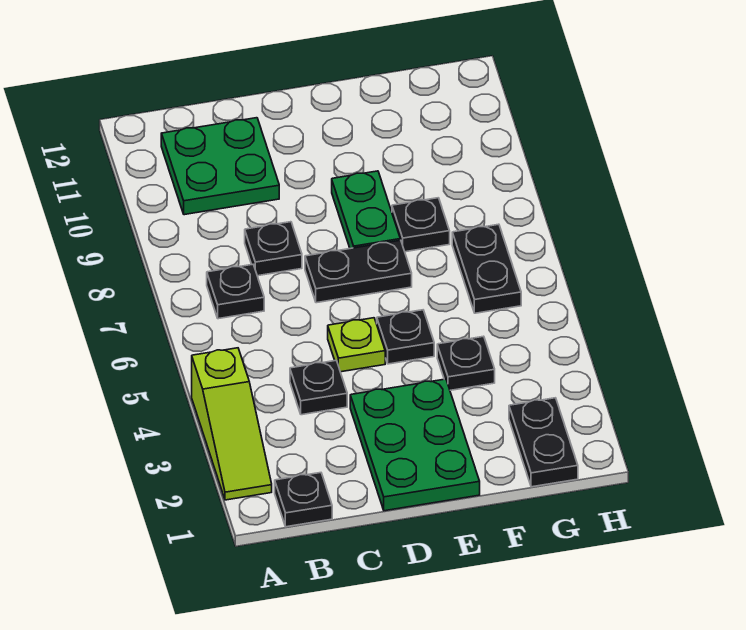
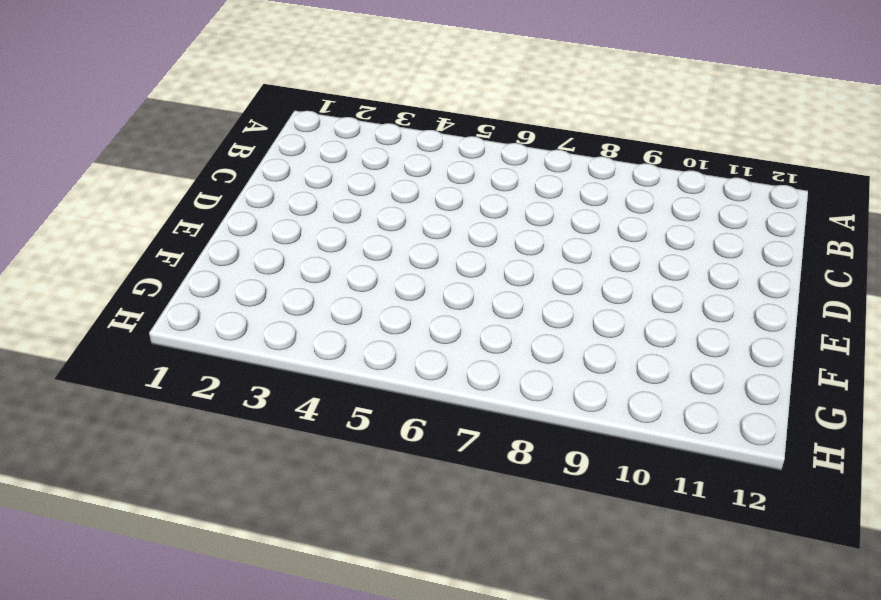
none -> lime 1x3 slope [192,348,272,500]
none -> black 1x1 plate [275,473,332,527]
none -> black 1x1 plate [207,264,264,319]

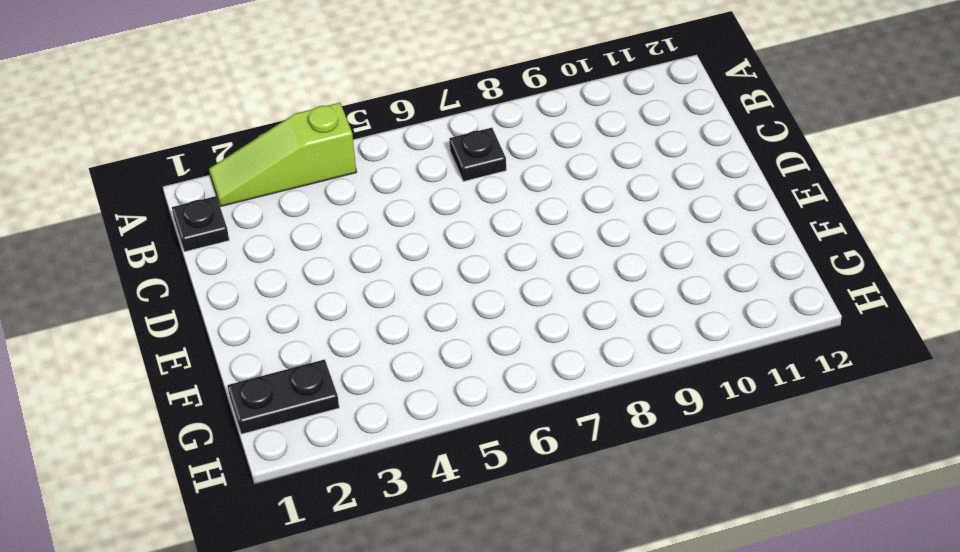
none -> green 2x2 plate [161,118,279,215]
none -> black 1x1 plate [290,361,347,415]
none -> black 1x1 plate [245,222,302,276]

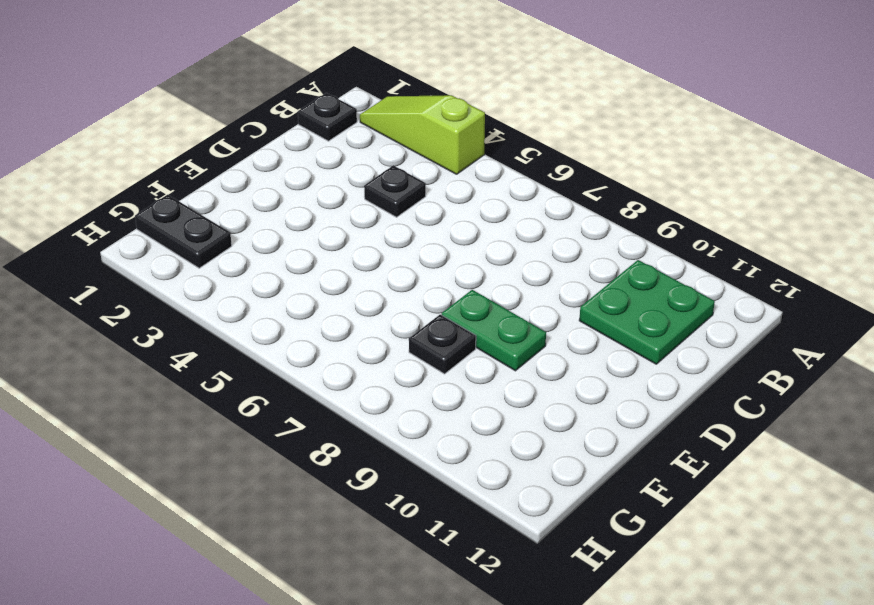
none -> black 1x1 plate [207,264,264,319]
none -> black 1x1 plate [245,222,302,276]
none -> green 2x3 plate [350,379,480,511]

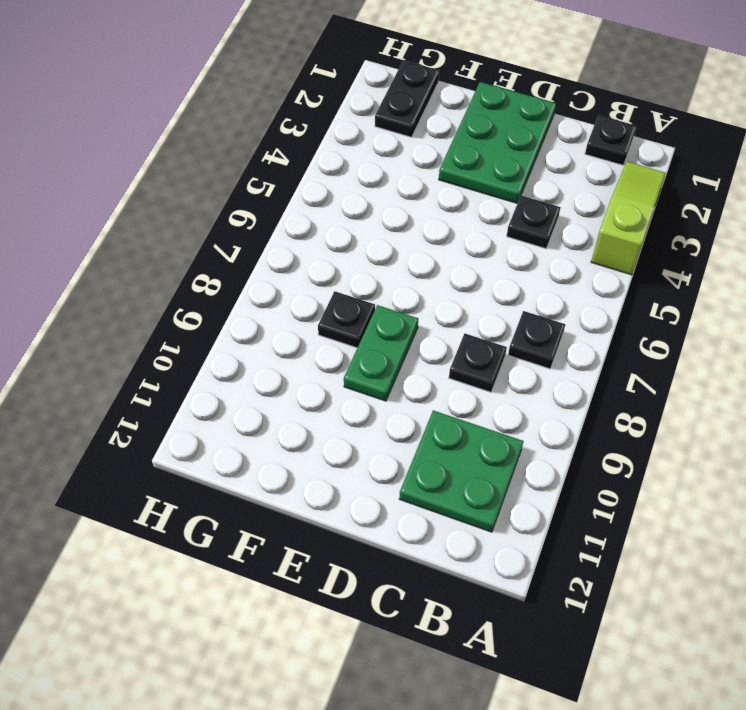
none -> lime 1x1 plate [328,318,385,372]
none -> black 1x2 plate [305,240,412,303]
none -> black 1x1 plate [377,310,434,364]

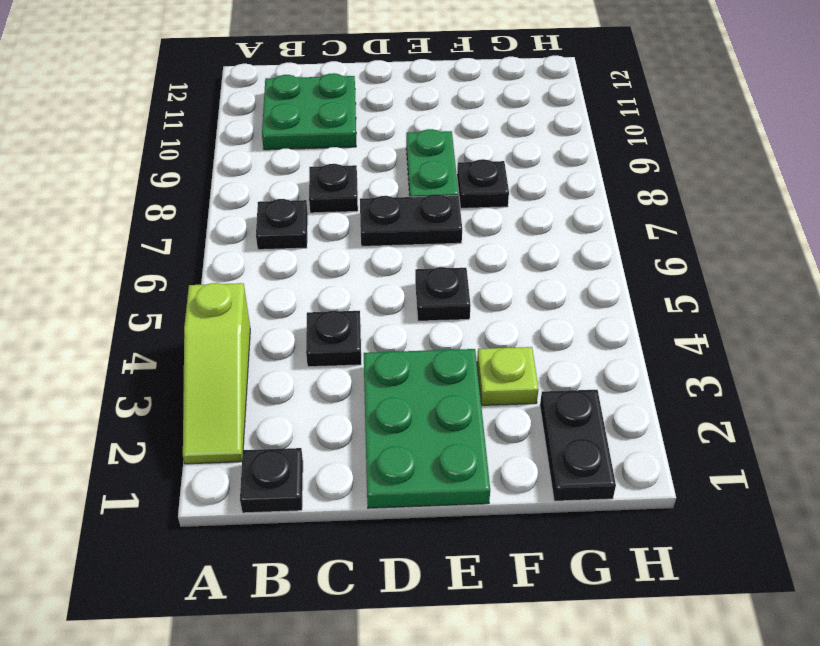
lime 1x1 plate [477,347,539,405] -> lime 1x1 plate moved to [328,318,385,372]
none -> black 1x1 plate [437,336,495,390]
none -> black 1x2 plate [452,224,521,313]

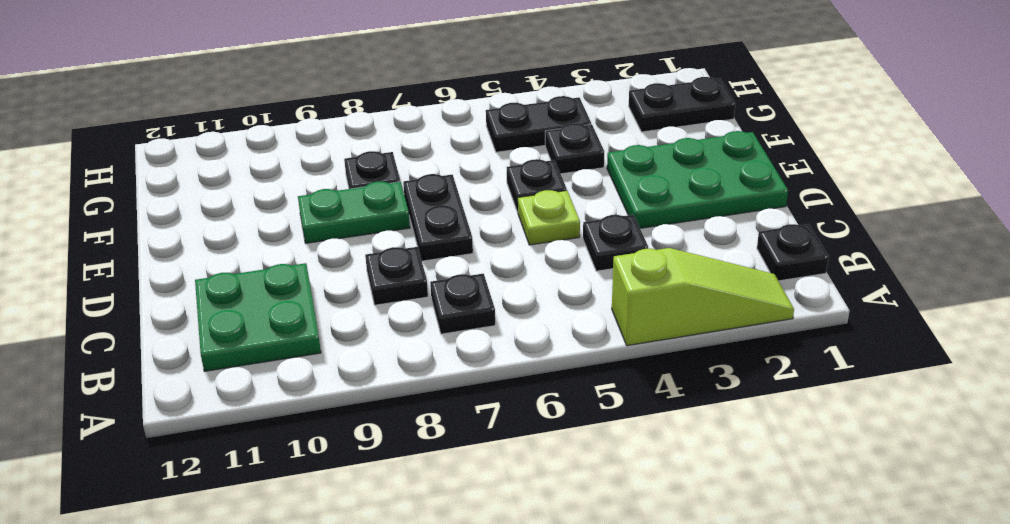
black 1x2 plate [486,96,591,152] -> black 1x2 plate moved to [452,224,521,313]

